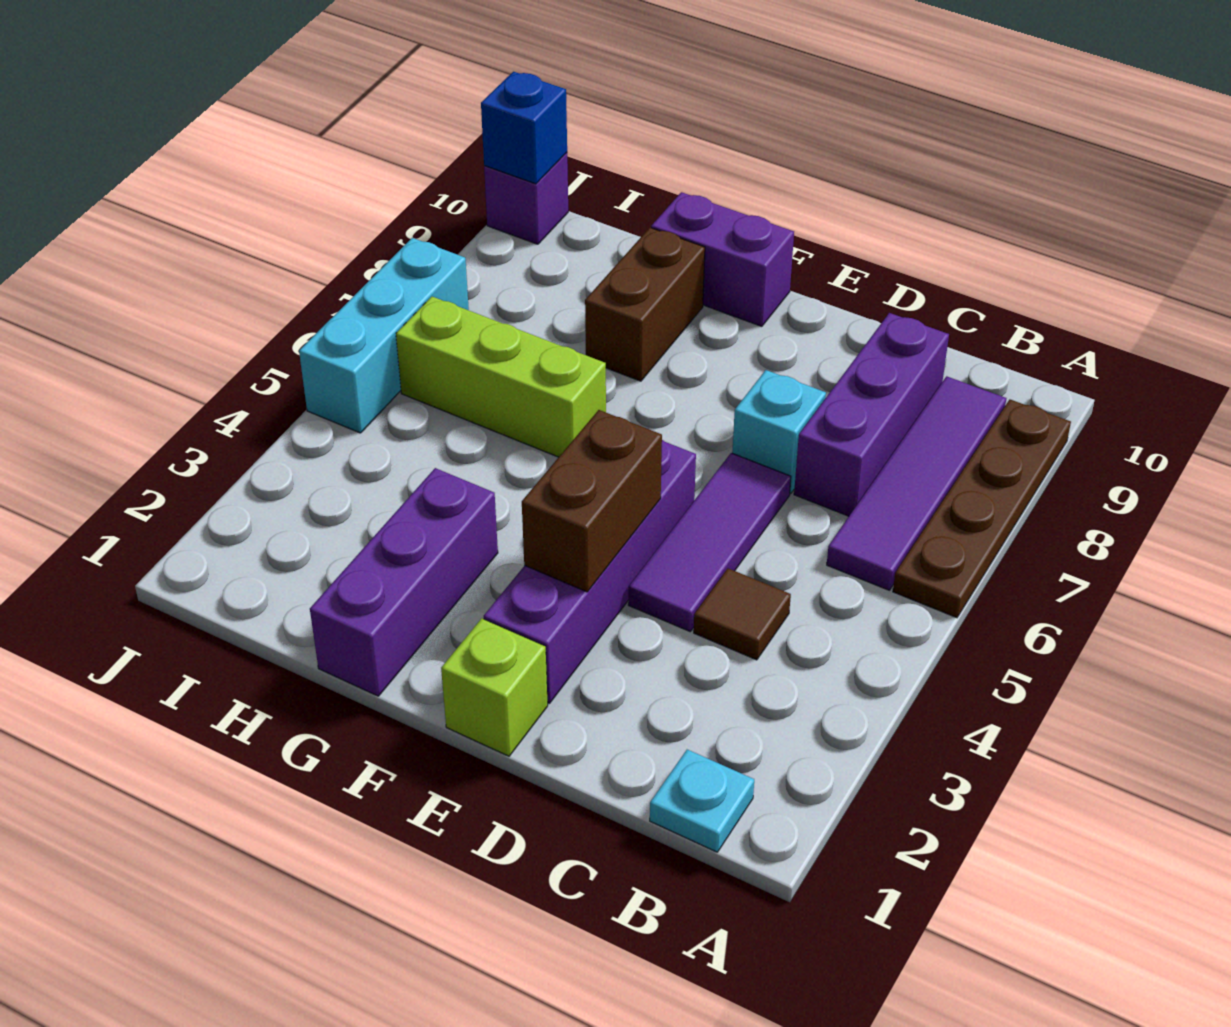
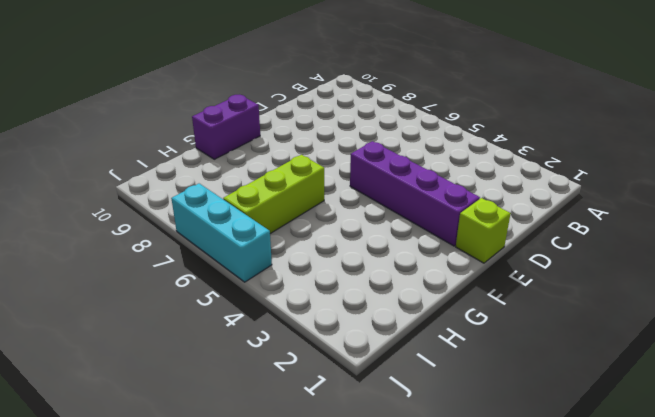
none -> brown 1x4 plate [893,400,1071,618]
none -> cyan 1x1 plate [650,749,754,852]
none -> purple 1x4 tile [827,376,1006,590]

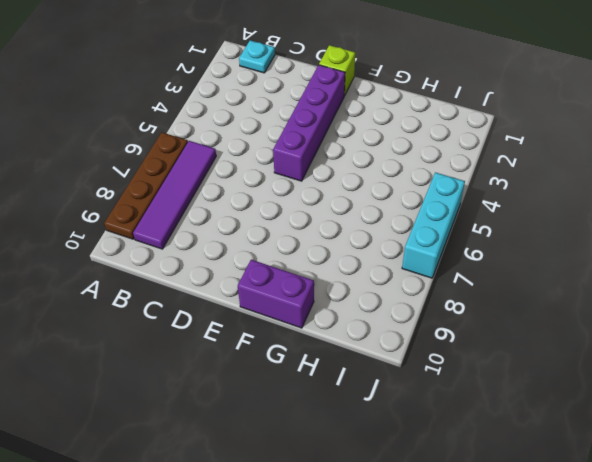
none -> brown 1x1 tile [694,568,791,660]
none -> purple 1x3 brick [794,313,949,516]
none -> purple 1x3 tile [628,453,791,631]

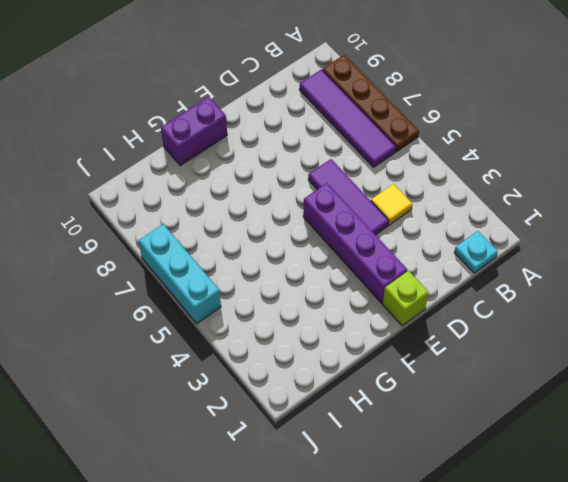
yellow 1x1 tile [371,184,412,225] -> brown 1x1 tile [694,568,791,660]
none -> purple 1x3 brick [794,313,949,516]
none -> cyan 1x1 brick [732,370,826,493]
none -> purple 1x3 brick [310,468,498,696]

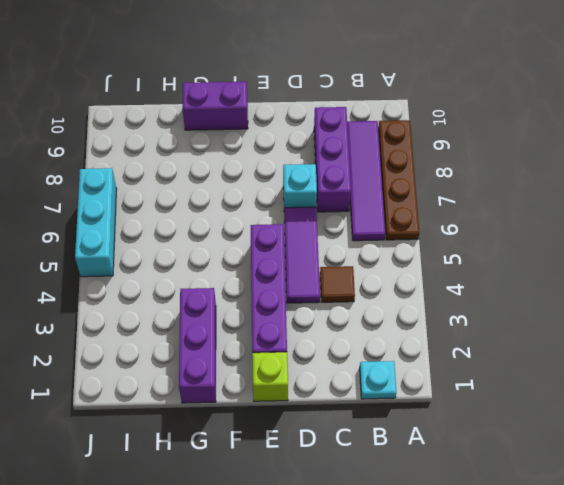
none -> lime 1x3 brick [396,297,606,457]
none -> brown 1x2 brick [585,228,705,381]
none -> purple 1x1 brick [484,153,568,244]

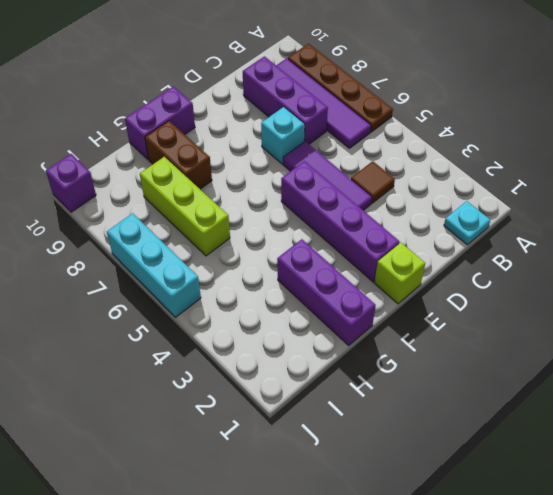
lime 1x3 brick [140,157,230,256] -> lime 1x3 brick turned to [396,297,606,457]
none -> brown 1x2 brick [522,410,662,592]
none -> blue 1x1 brick [481,72,567,184]

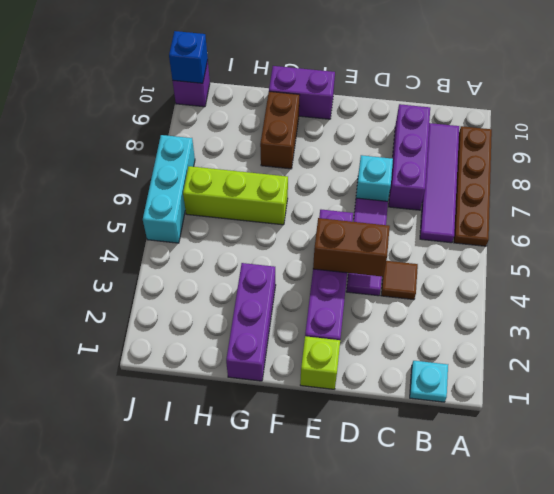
brown 1x2 brick [313,218,390,277] -> brown 1x2 brick turned to [522,410,662,592]

